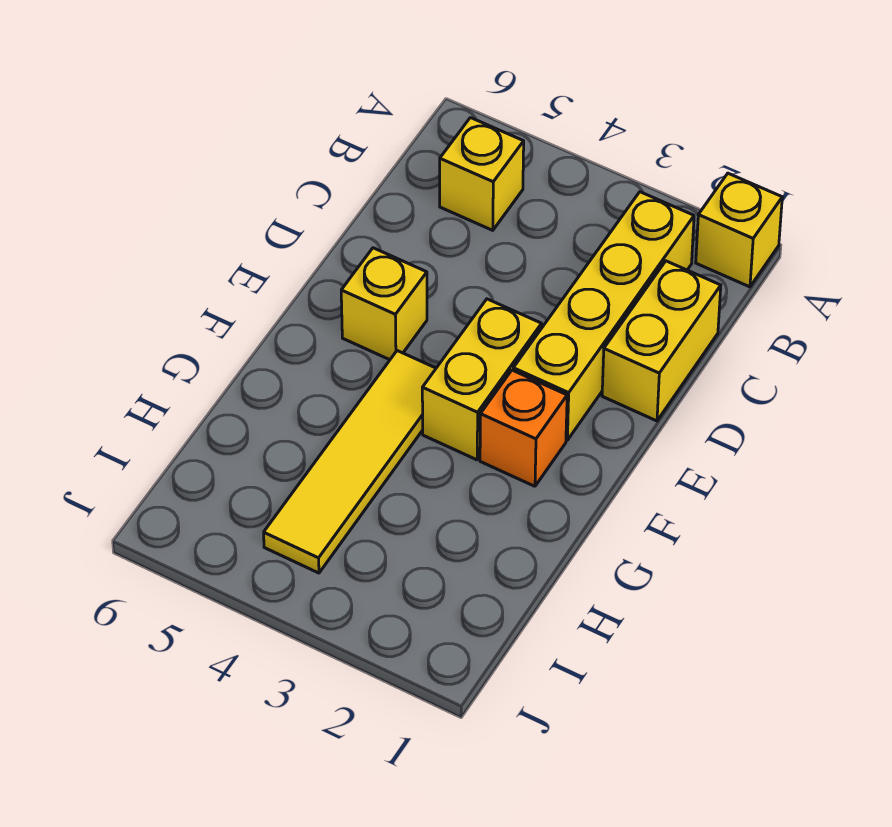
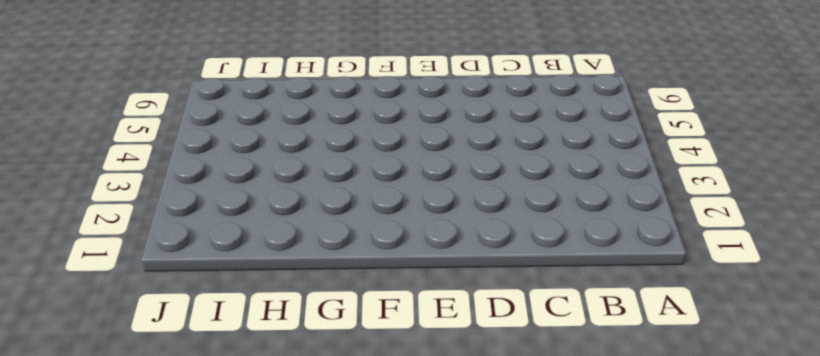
none -> yellow 1x1 brick [696,173,782,287]
none -> yellow 1x4 brick [513,192,694,440]

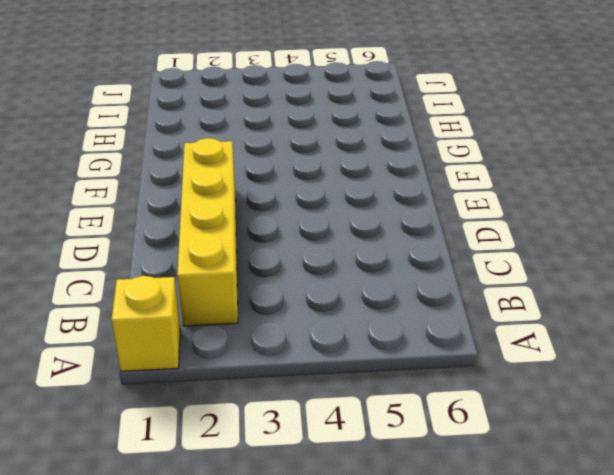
none -> yellow 1x1 brick [440,118,524,230]
none -> yellow 1x2 brick [602,261,721,421]

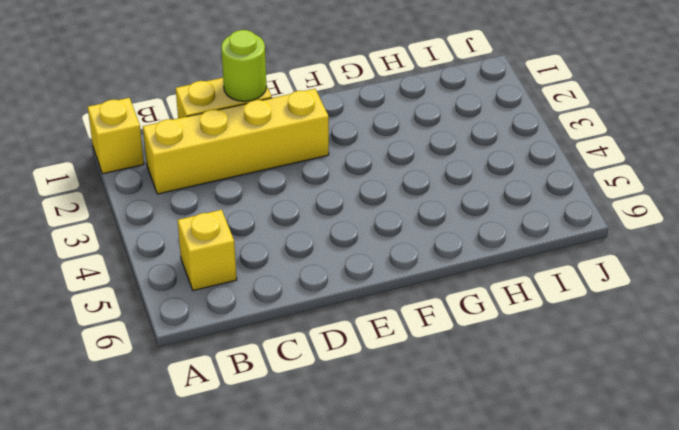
lime 1x1 round brick [221,30,266,101] -> none
none -> yellow 1x2 brick [422,299,542,460]
none -> yellow 1x1 brick [341,248,427,360]

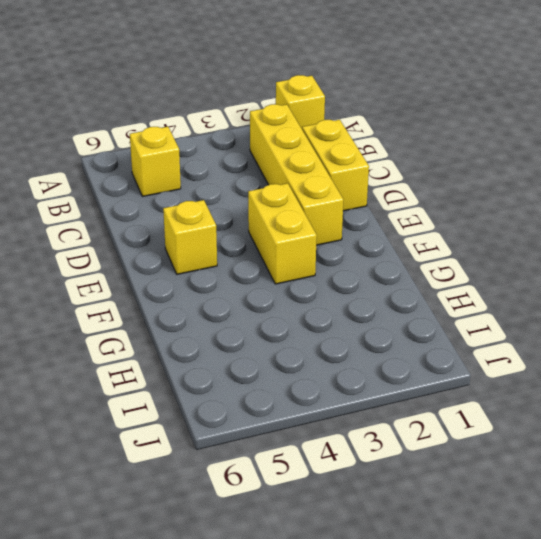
none -> orange 1x1 brick [480,370,567,486]
none -> yellow 1x4 tile [264,351,436,573]

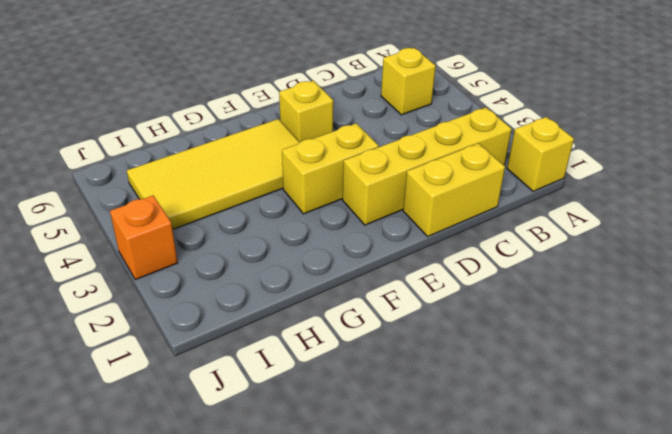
yellow 2x4 tile [127,119,300,230] -> yellow 1x4 tile [264,351,436,573]
orange 1x1 brick [110,196,178,280] -> orange 1x1 brick moved to [480,370,567,486]

